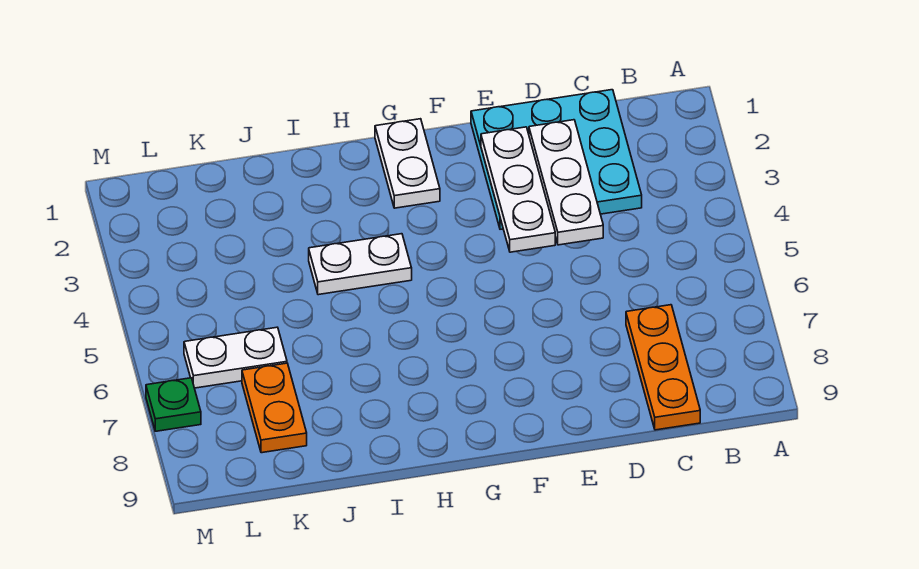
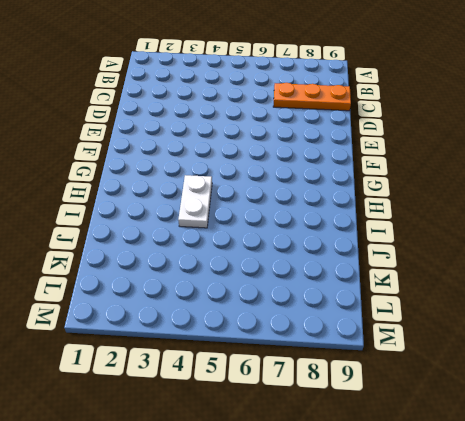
none -> cyan 3x3 plate [471,90,642,229]
none -> white 1x2 plate [375,119,440,208]

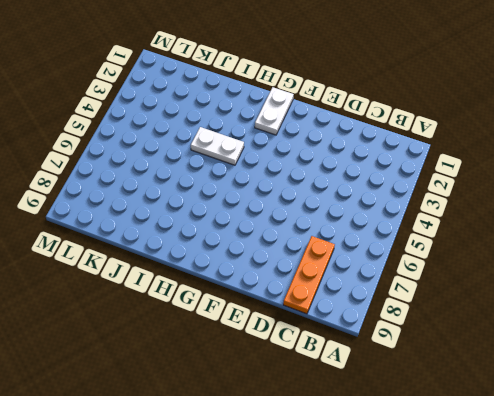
none -> cyan 3x3 plate [471,90,642,229]
none -> white 1x2 plate [184,327,287,388]

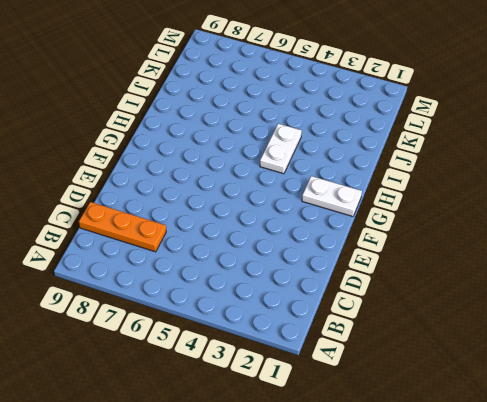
none -> cyan 3x3 plate [471,90,642,229]
none -> white 1x2 plate [184,327,287,388]

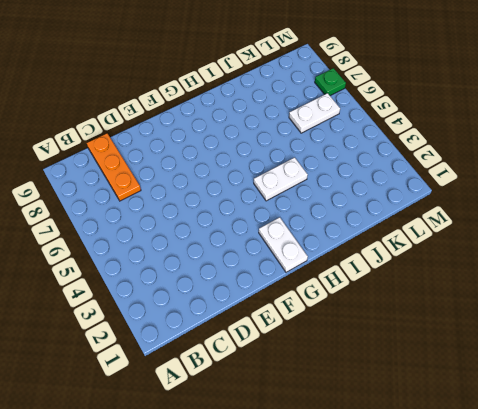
none -> cyan 3x3 plate [471,90,642,229]
none -> orange 1x2 plate [242,363,307,453]

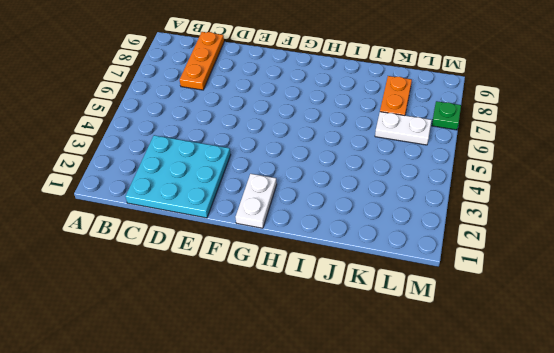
none -> white 1x2 plate [309,234,412,295]
none -> white 1x3 plate [529,120,603,245]

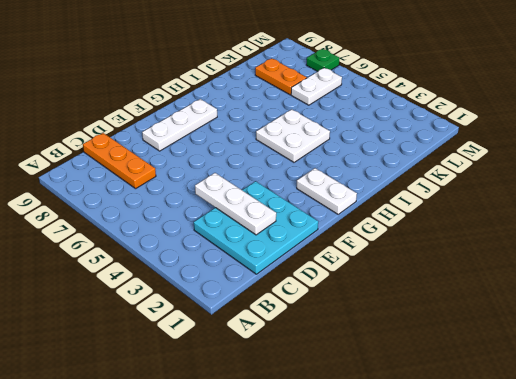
white 1x3 plate [142,99,217,151] -> white 1x3 plate turned to [481,127,555,252]
white 2x2 plate [256,109,330,162] -> white 1x2 plate [309,234,412,295]

